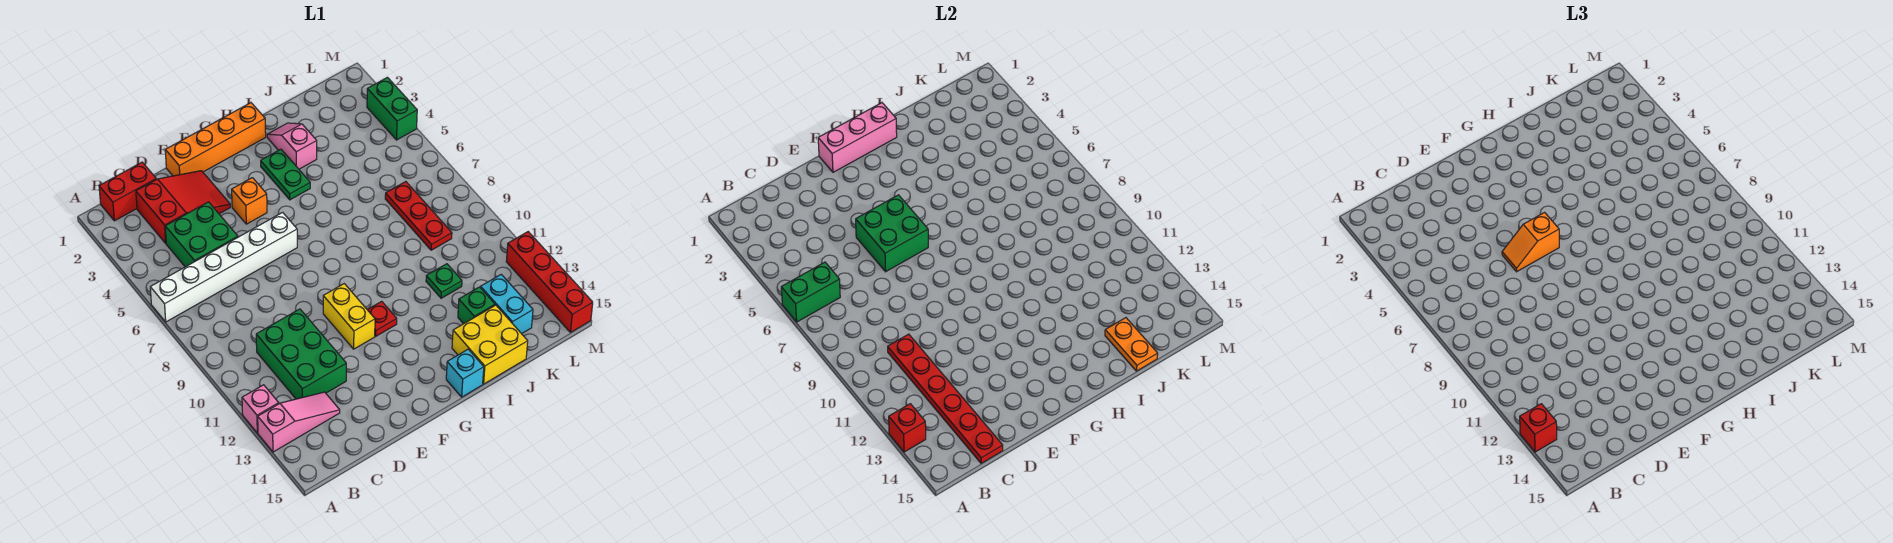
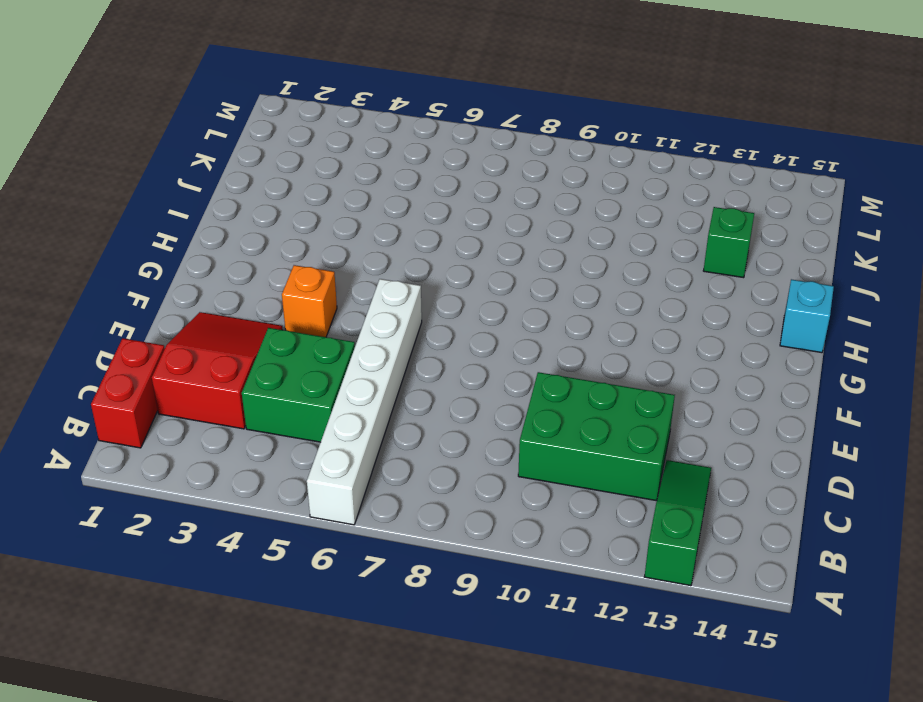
green 1x3 slope [644,460,711,586] -> pink 1x3 slope [258,392,340,452]
none -> pink 1x1 brick [242,385,279,433]
none -> orange 1x4 brick [165,103,266,176]
none -> yellow 1x2 brick [323,284,375,349]

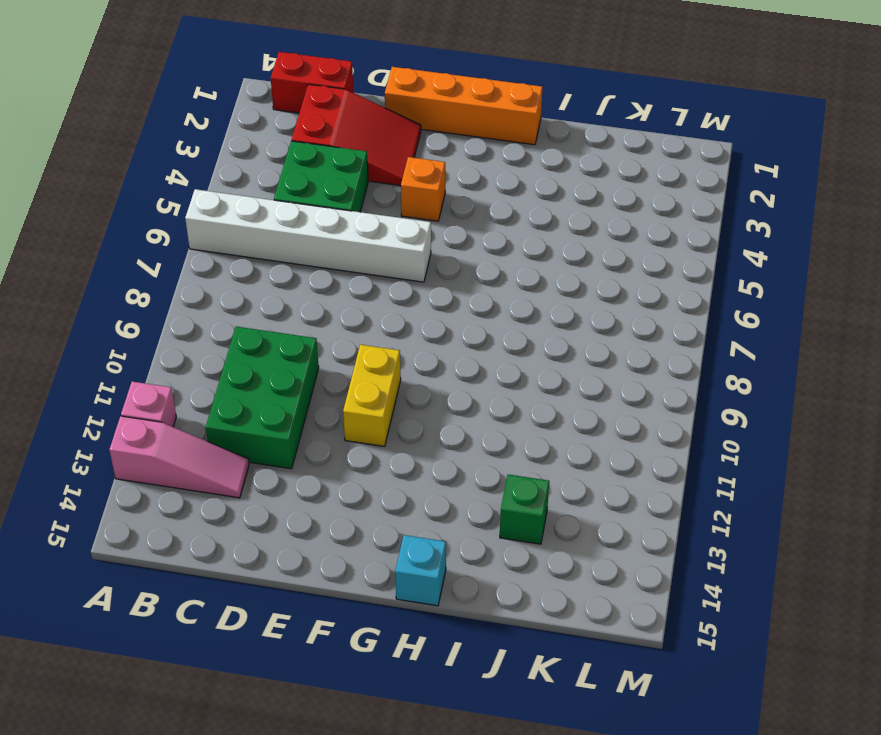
none -> red 1x1 plate [367,301,397,336]
none -> green 1x2 plate [261,149,310,200]
none -> pink 1x2 slope [267,123,317,169]

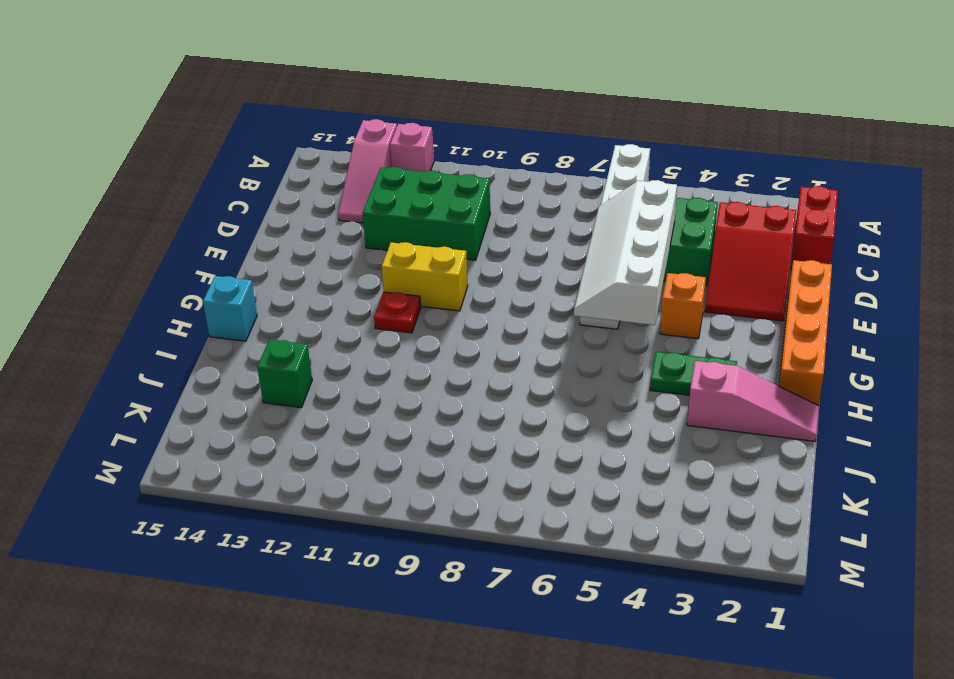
white 2x4 slope [574,180,677,325] -> green 2x2 brick [856,195,928,272]
pink 1x3 slope [687,361,819,441] -> pink 1x2 slope [267,123,317,169]
none -> yellow 2x2 brick [452,305,528,384]
none -> green 1x1 plate [426,264,462,298]
none -> red 1x3 plate [385,182,452,250]

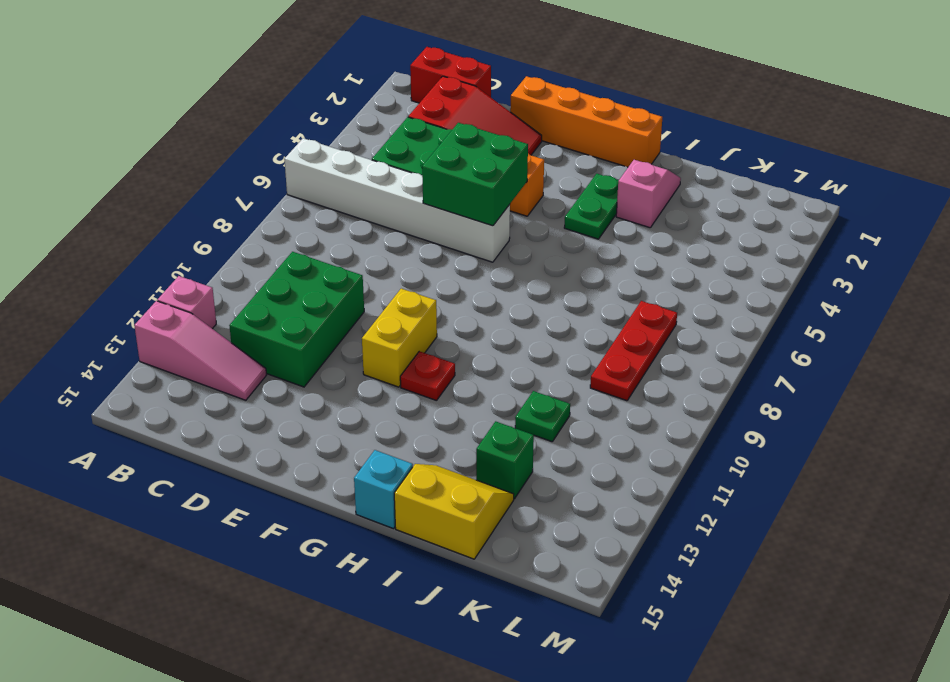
yellow 2x2 slope [394,464,514,559] -> yellow 2x2 brick [452,305,528,384]
none -> cyan 1x2 brick [481,274,533,334]
none -> green 1x2 brick [367,77,417,140]
none -> red 1x4 brick [506,232,593,333]

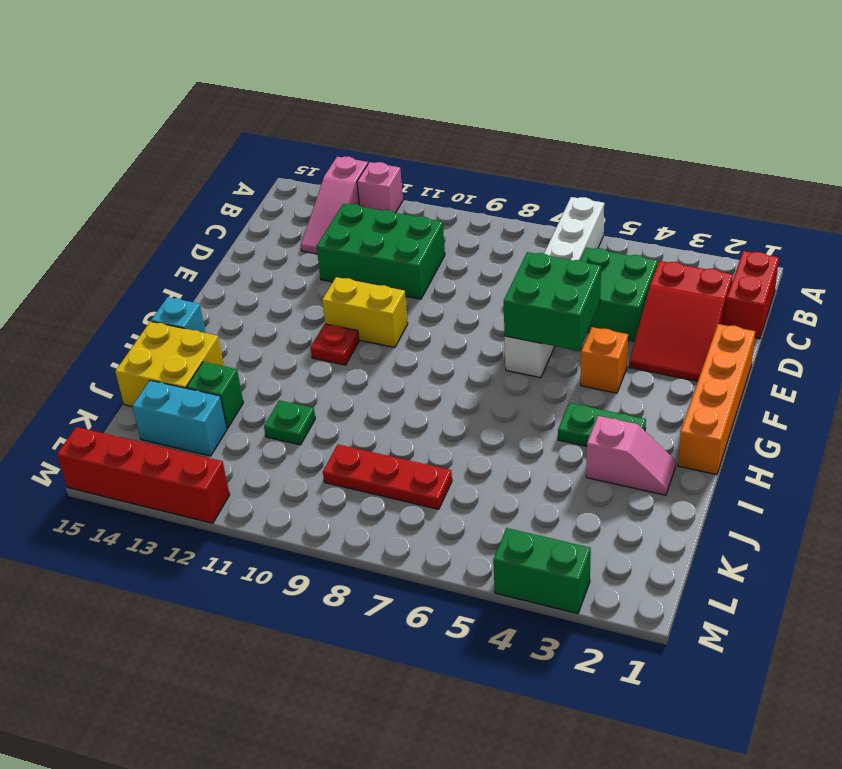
none -> green 1x2 brick [781,262,840,322]
none -> red 1x1 brick [889,404,926,452]
none -> red 1x6 plate [888,334,1003,463]

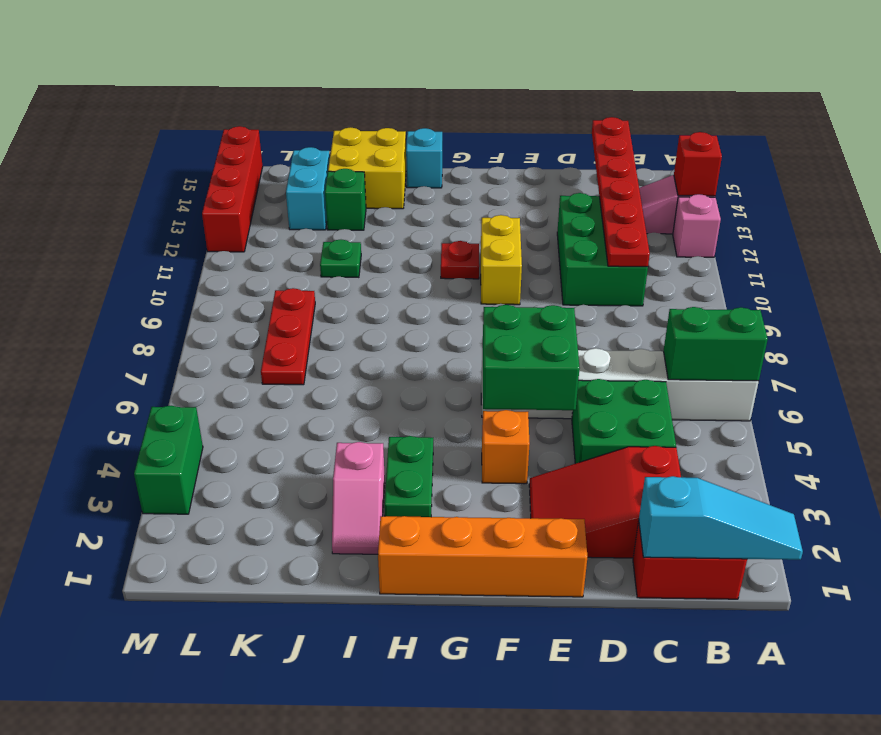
cyan 1x3 slope [639,476,803,560] -> none
none -> pink 1x3 brick [818,103,897,172]
none -> orange 1x2 plate [1105,318,1158,371]
none -> red 1x1 brick [1520,404,1557,452]

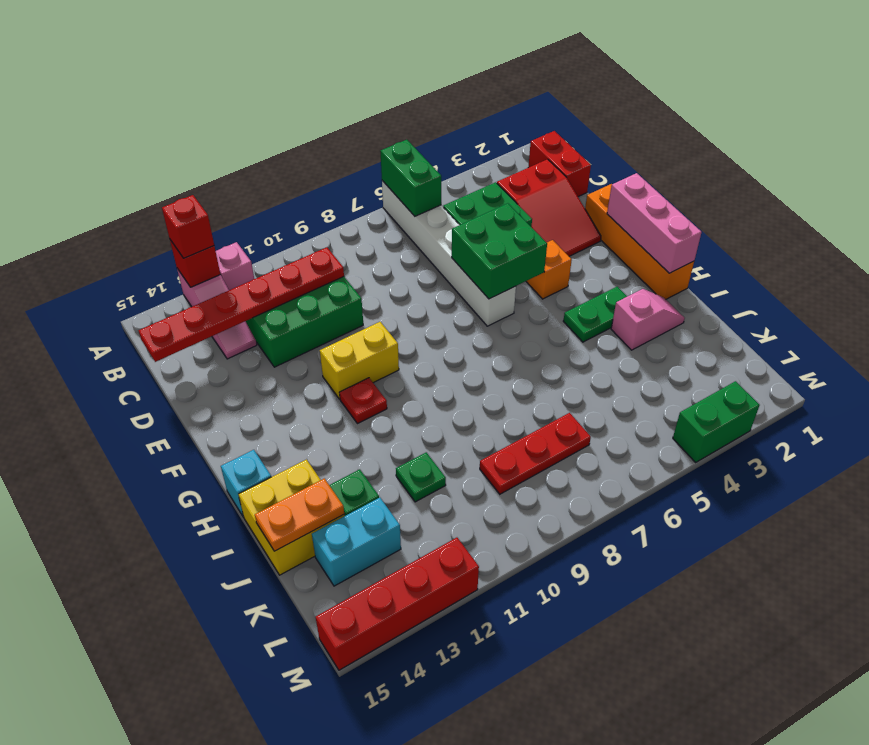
none -> orange 1x2 slope [1502,212,1559,272]

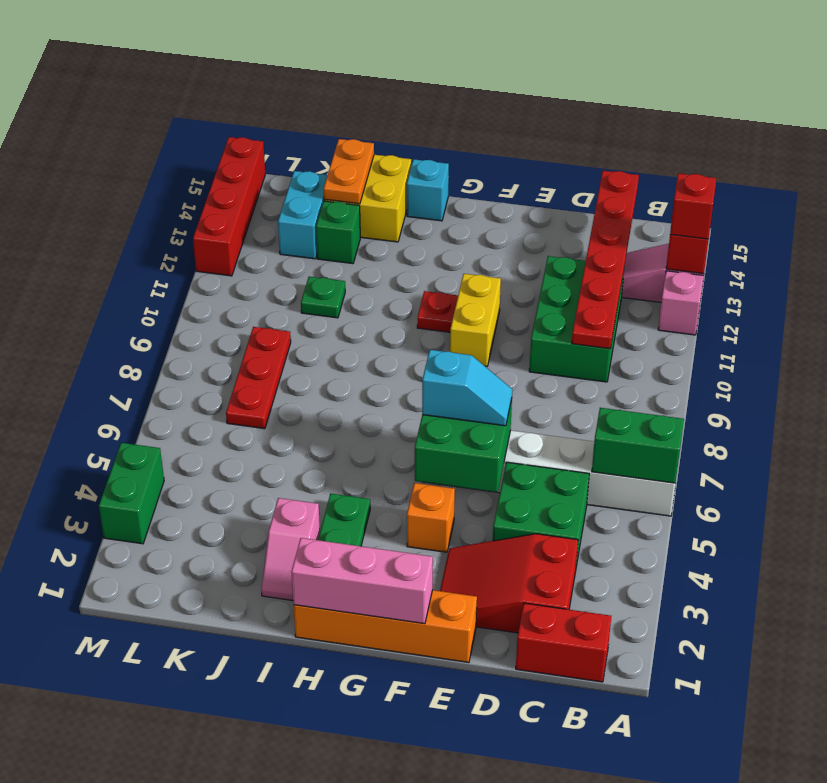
cyan 1x2 slope [422,350,512,426] -> orange 1x2 slope [1502,212,1559,272]

